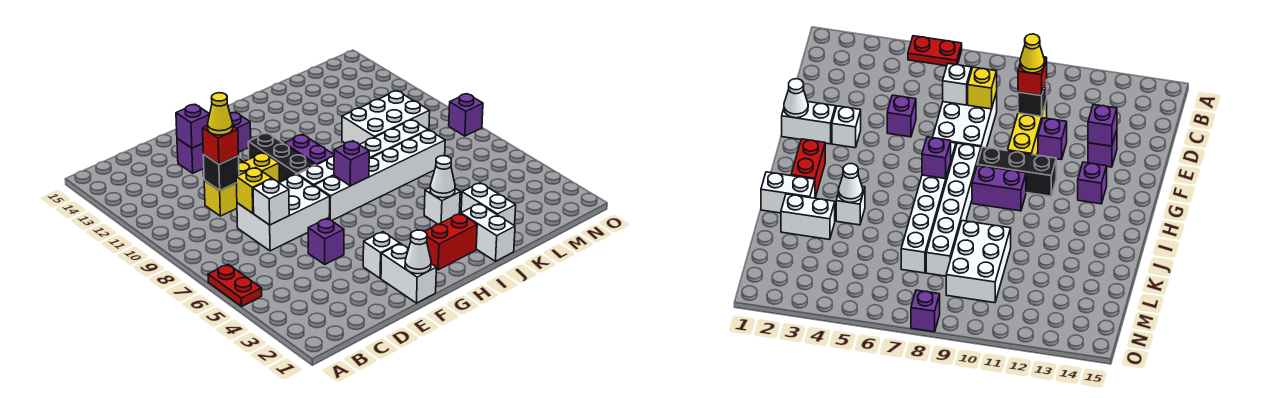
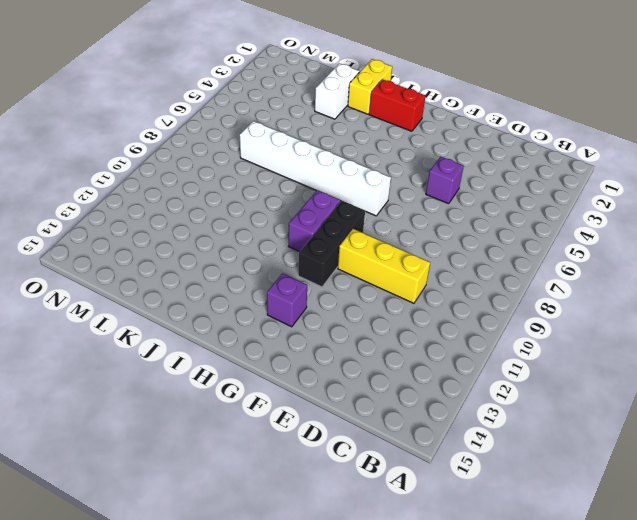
yellow 1x2 brick [348,59,392,114] -> white 1x2 brick [461,204,515,261]
none -> red 1x2 plate [208,264,262,306]
none -> white 2x3 brick [237,174,330,251]
none -> purple 1x1 brick [1038,118,1067,160]

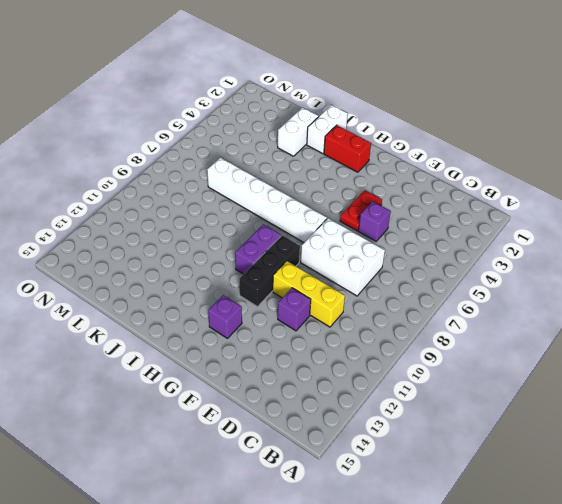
red 1x2 plate [340,190,382,231] -> red 1x2 plate moved to [208,264,262,306]
none -> purple 1x1 brick [177,139,204,173]
none -> white 1x2 brick [381,244,436,303]
none -> white 1x1 brick [363,232,400,278]

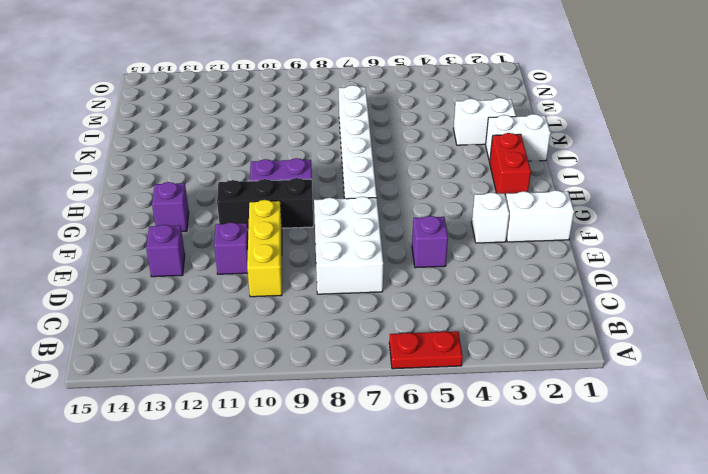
none -> white 1x6 brick [298,120,428,186]
none -> white 1x1 brick [424,188,460,224]
none -> white 2x3 brick [342,91,430,145]

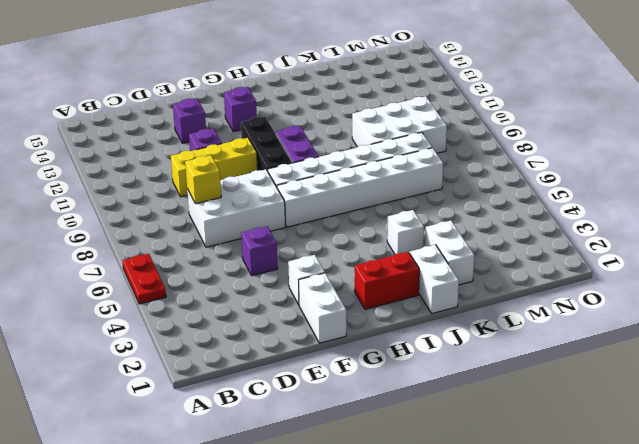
none -> purple 1x1 brick [449,94,483,136]
none -> white 1x1 brick [253,179,289,225]
none -> black 1x1 brick [203,154,239,190]

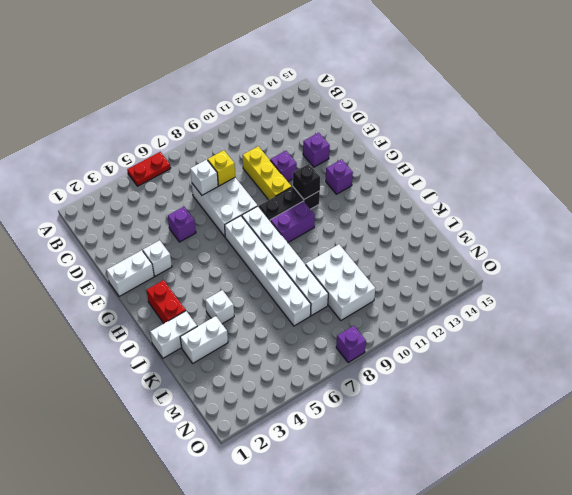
black 1x1 brick [293,164,320,199] -> black 1x1 brick moved to [203,154,239,190]
none -> purple 1x1 brick [176,104,210,148]
none -> white 1x1 cone [405,230,431,274]
none -> purple 1x1 brick [334,141,369,186]

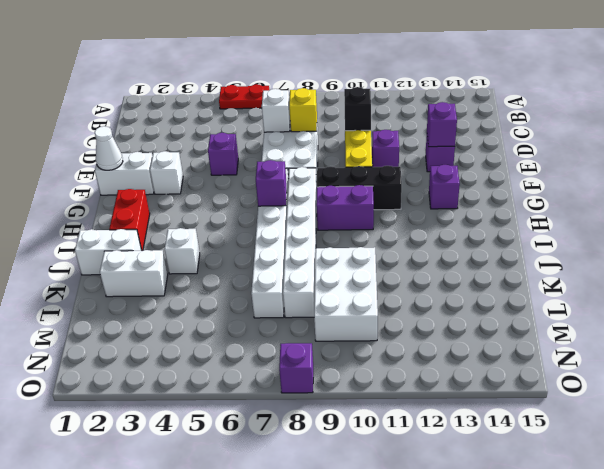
none -> white 1x1 cone [430,156,455,198]
none -> red 1x1 brick [203,126,238,164]
none -> yellow 1x1 cone [208,93,233,135]

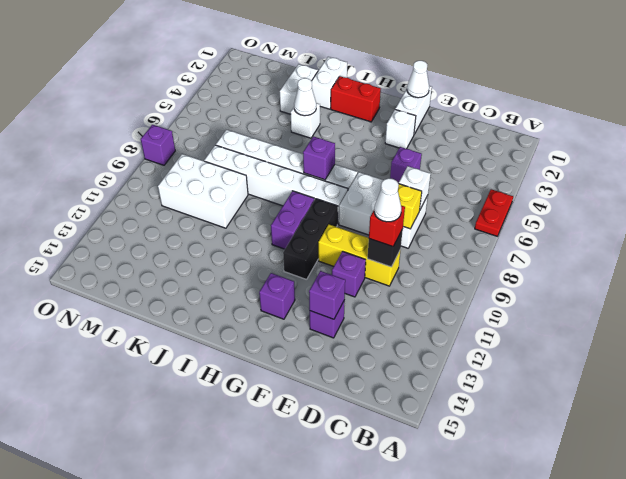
white 1x1 cone [374,178,401,222] -> yellow 1x1 cone [208,93,233,135]

